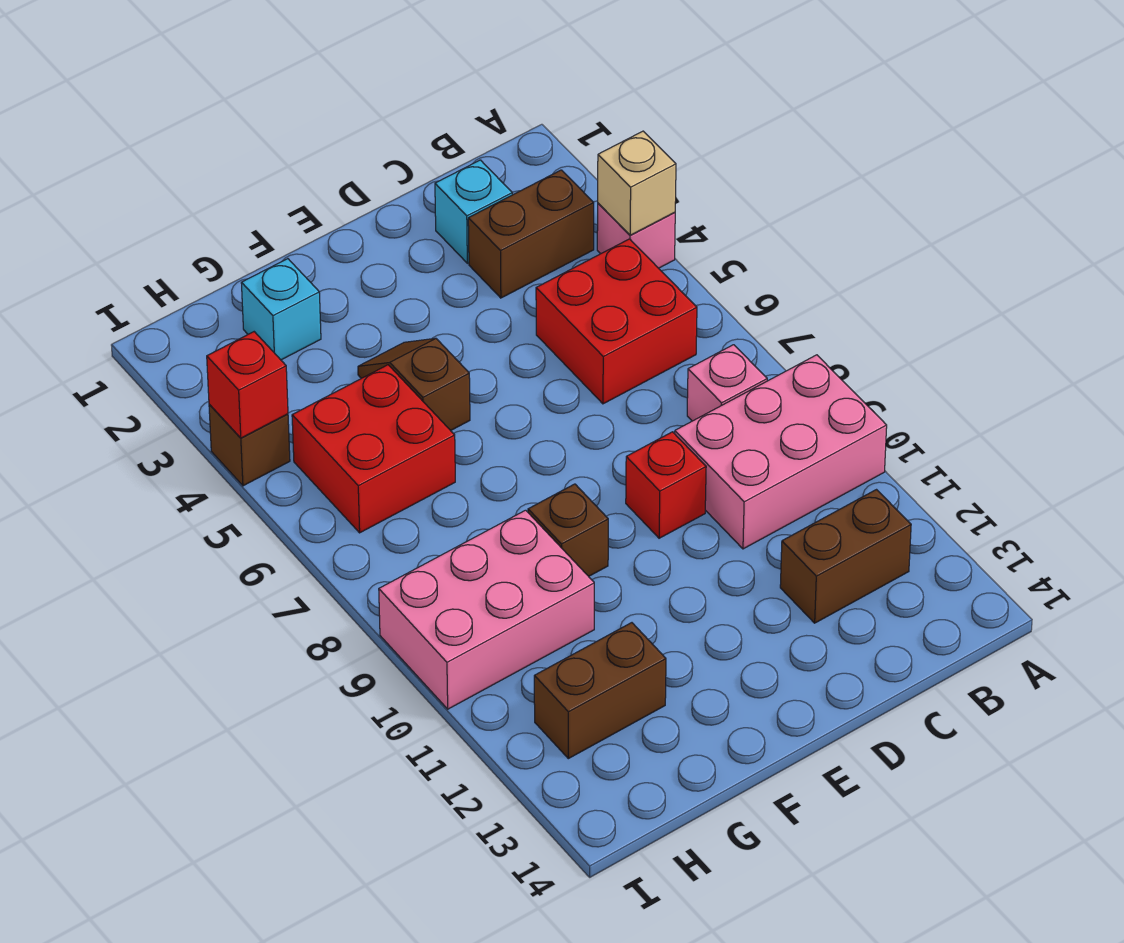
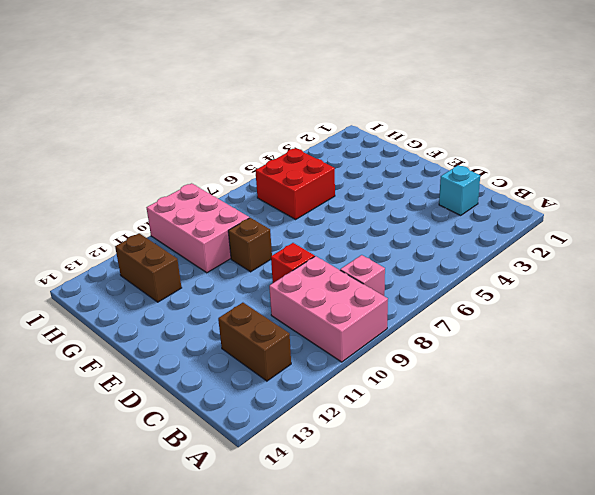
none -> pink 1x1 brick [597,203,675,268]
none -> brown 1x2 brick [468,170,594,298]
none -> red 2x2 brick [536,239,697,404]

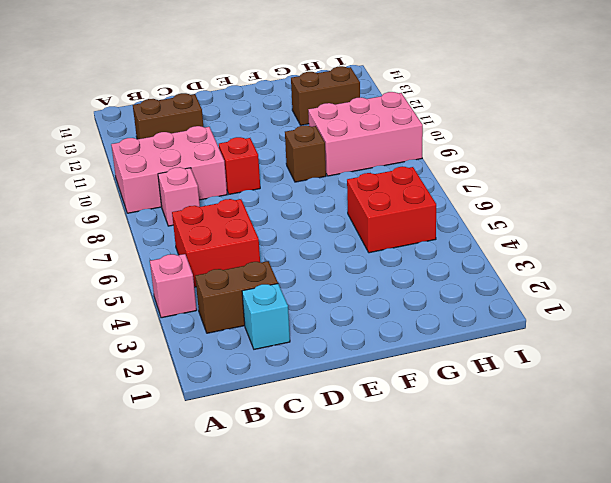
none -> brown 1x2 slope [358,338,470,431]
none -> cyan 1x1 brick [241,259,321,360]
none -> brown 1x1 brick [209,405,290,486]

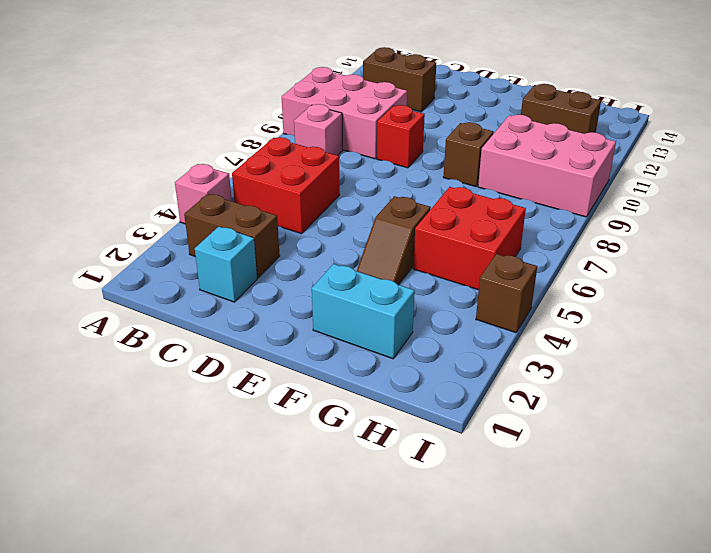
cyan 1x2 brick [312,264,415,359] -> cyan 1x1 brick [241,259,321,360]
none -> tan 1x1 brick [598,131,676,235]
none -> red 1x1 brick [207,332,288,438]

